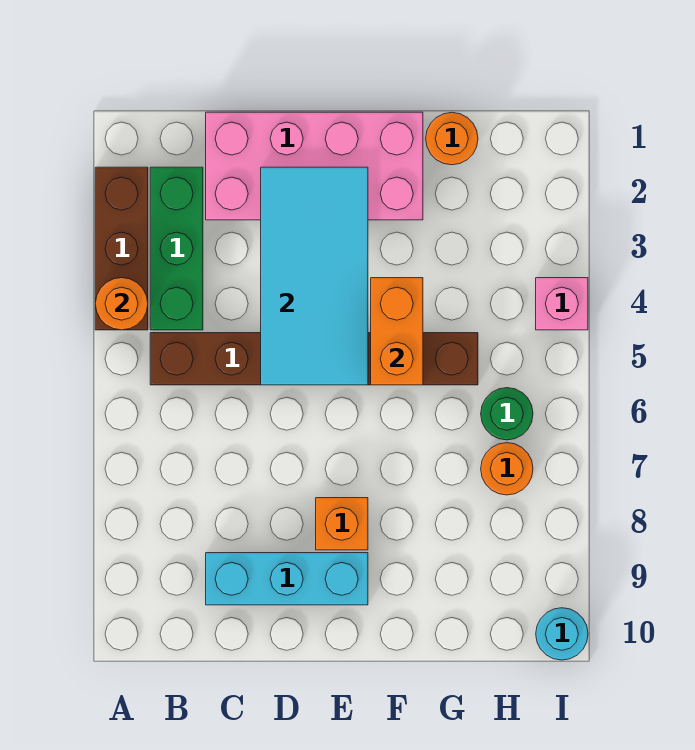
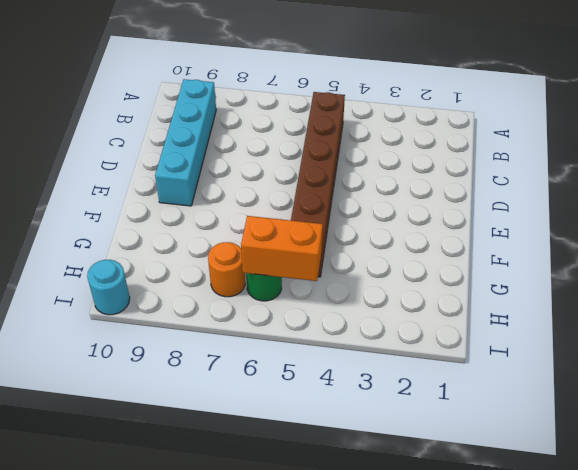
cyan 1x4 brick [155,79,216,206] -> cyan 1x3 brick [206,553,368,605]
orange 1x2 brick [241,216,323,281] -> orange 1x2 brick moved to [371,278,423,385]
none -> brown 1x3 brick [95,167,148,330]
none -> green 1x3 brick [150,167,203,330]
none -> pink 2x4 brick [206,112,423,220]

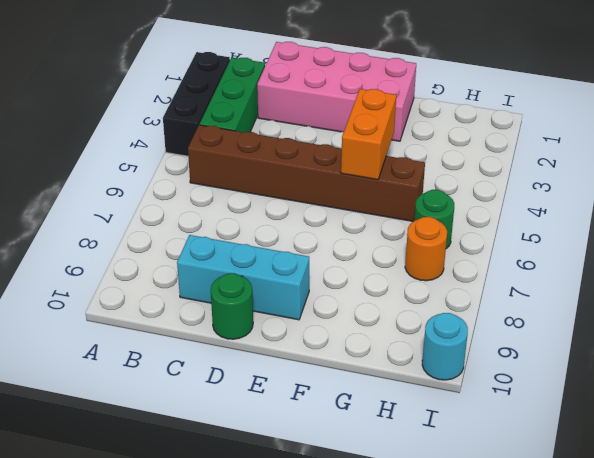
black 1x3 brick [163,52,230,156] -> brown 1x3 brick [95,167,148,330]
green 1x1 round brick [211,273,253,339] -> none
none -> orange 1x1 brick [316,498,368,550]
none -> orange 1x1 round brick [426,112,478,165]
none -> pink 1x1 brick [536,278,588,330]

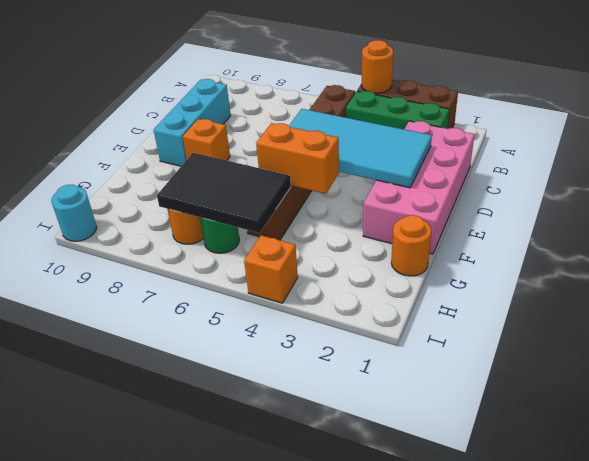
black 2x3 tile [157,153,291,233] -> none
orange 1x1 brick [244,235,298,303] -> pink 1x1 brick [536,278,588,330]

